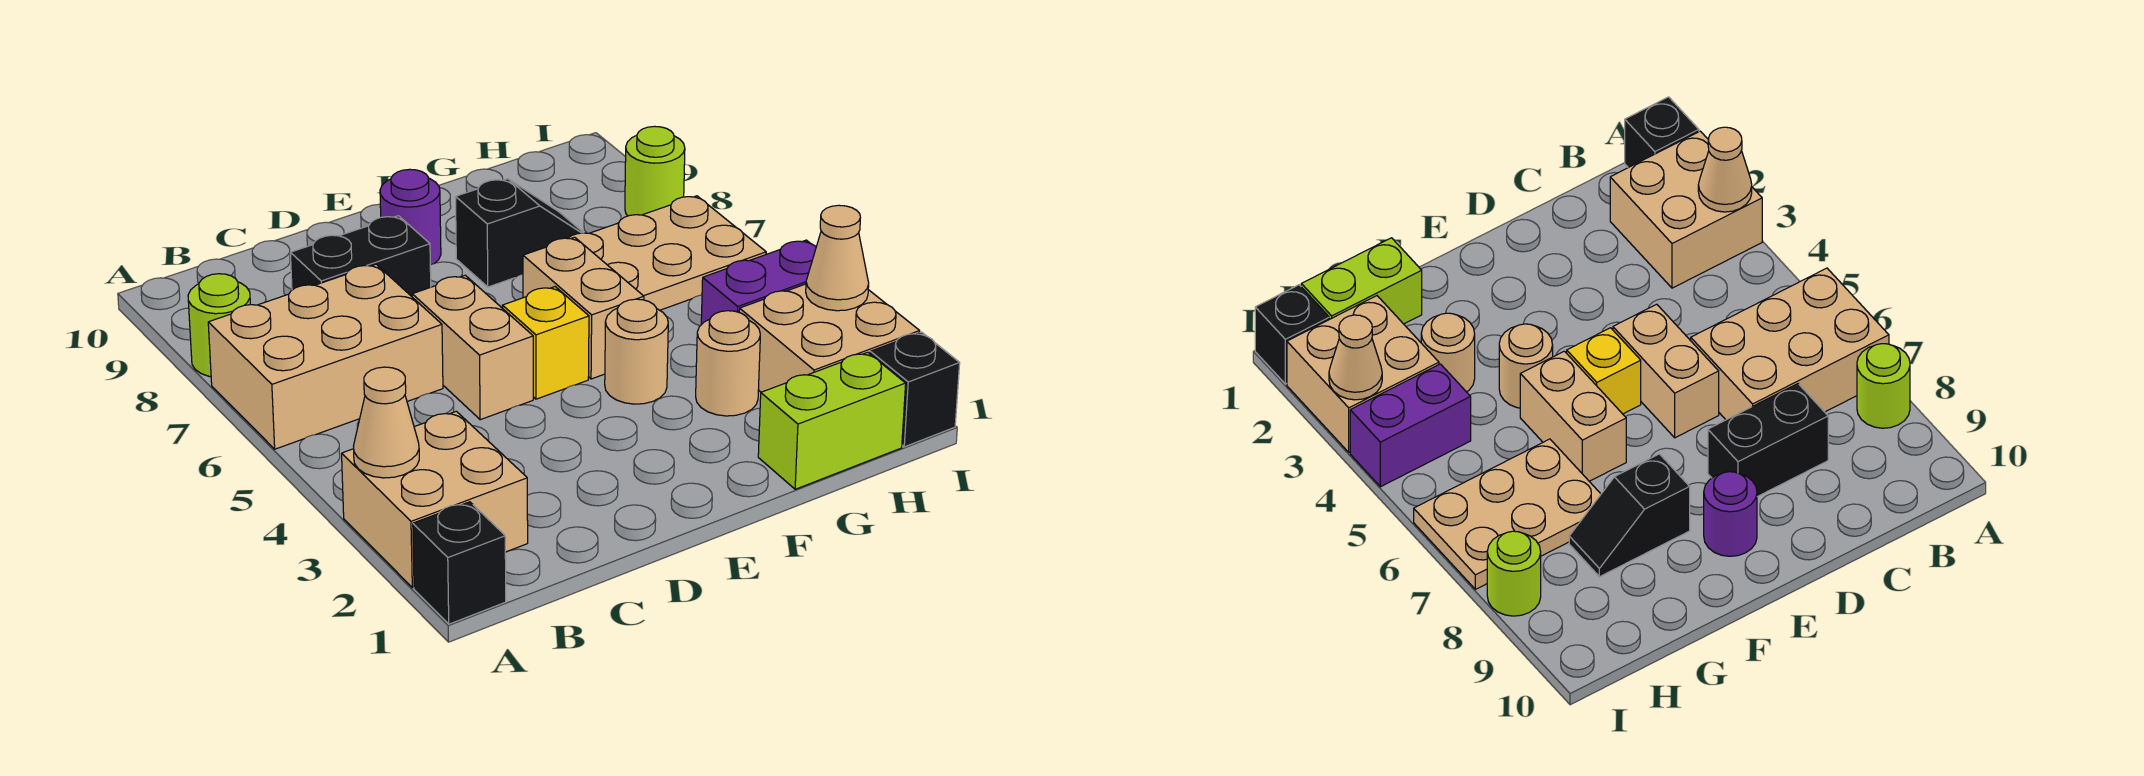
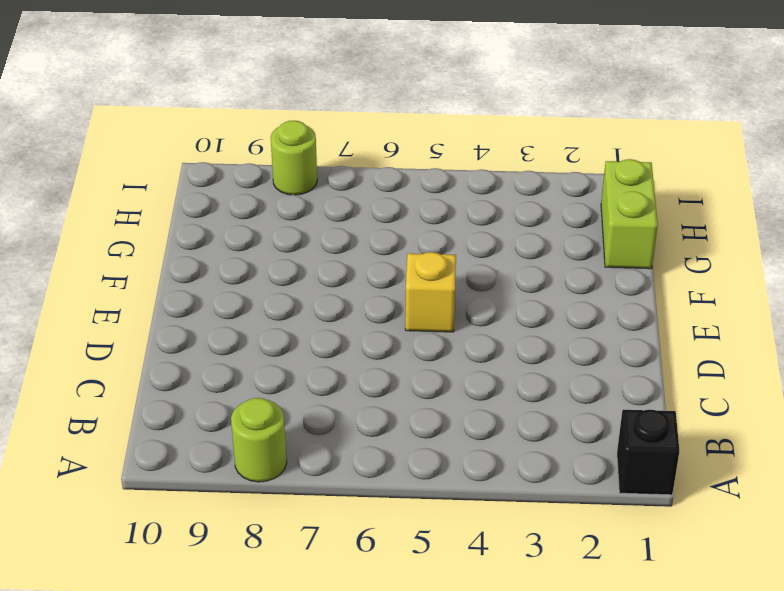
none -> tan 2x2 brick [342,411,528,588]
none -> tan 2x3 brick [208,264,443,449]
none -> black 1x2 brick [290,216,431,296]

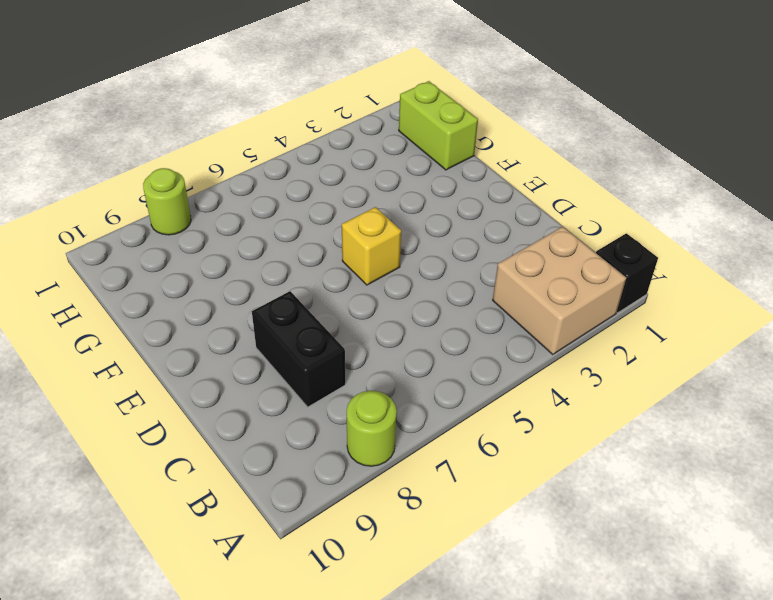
none -> tan 2x3 brick [208,264,443,449]
none -> tan 1x2 brick [412,275,533,420]
none -> purple 1x1 round brick [380,169,441,265]

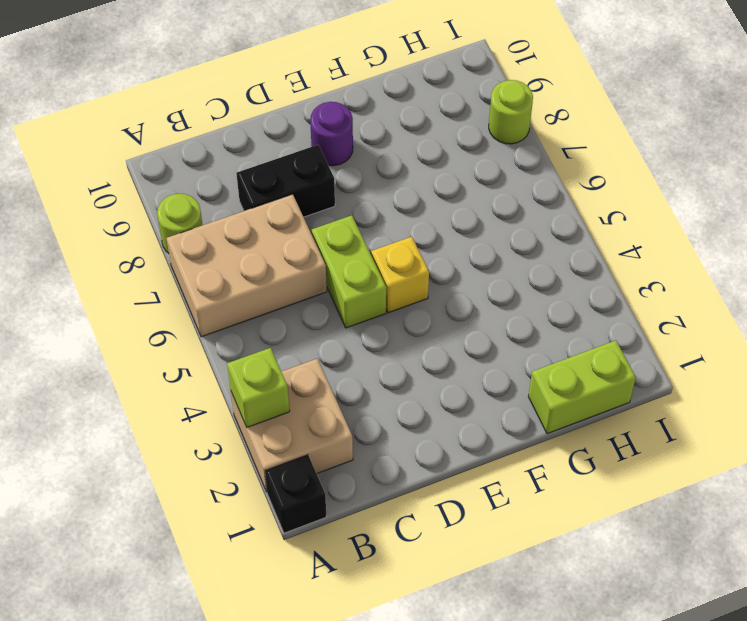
lime 1x1 brick [227,348,290,427] -> tan 1x1 cone [353,367,419,478]
lime 1x2 brick [312,215,386,328] -> tan 1x2 brick [412,275,533,420]
none -> tan 1x1 round brick [605,299,668,404]
none -> tan 1x2 brick [523,237,644,379]
none -> black 1x2 slope [456,179,583,287]

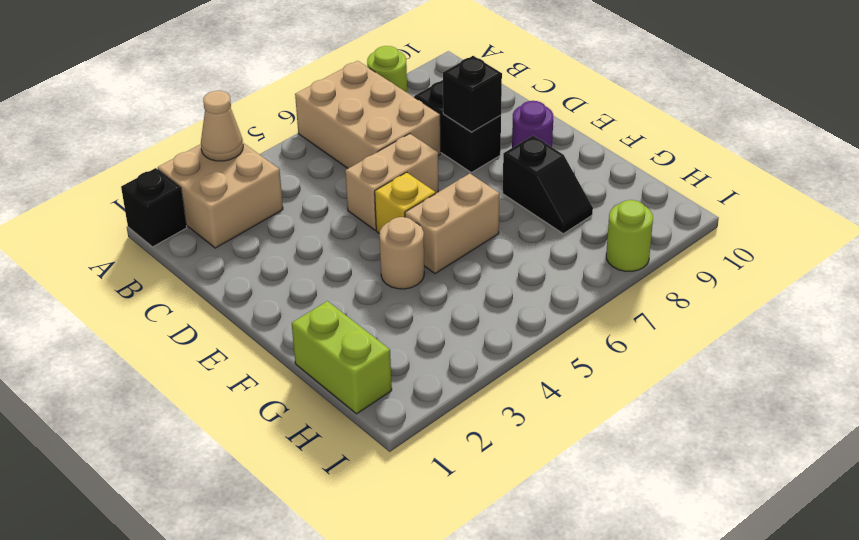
black 1x1 brick [443,56,502,132] -> black 1x1 brick moved to [870,332,960,447]
none -> tan 1x1 round brick [696,311,760,416]
none -> tan 2x3 plate [568,196,766,310]
none -> tan 2x2 brick [739,284,920,392]

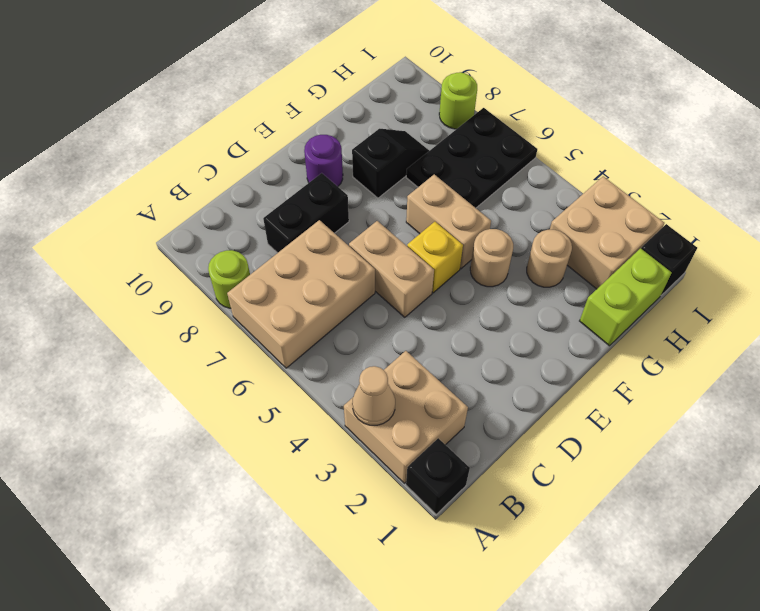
black 2x3 plate [406,108,537,208] -> tan 2x3 plate [568,196,766,310]
none -> purple 1x2 brick [701,240,816,325]
none -> tan 1x1 cone [806,205,869,311]

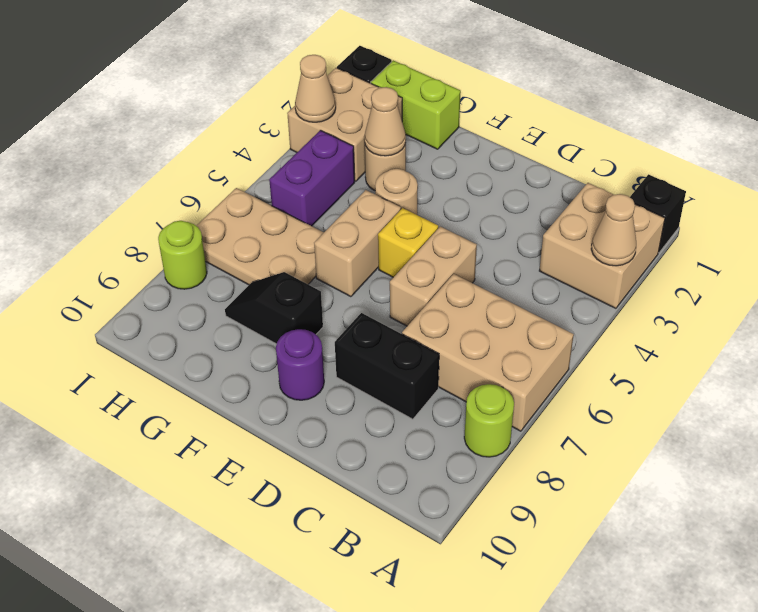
tan 1x1 cone [364,87,406,156] -> none
purple 1x2 brick [269,130,355,226] -> purple 1x2 brick turned to [701,240,816,325]

